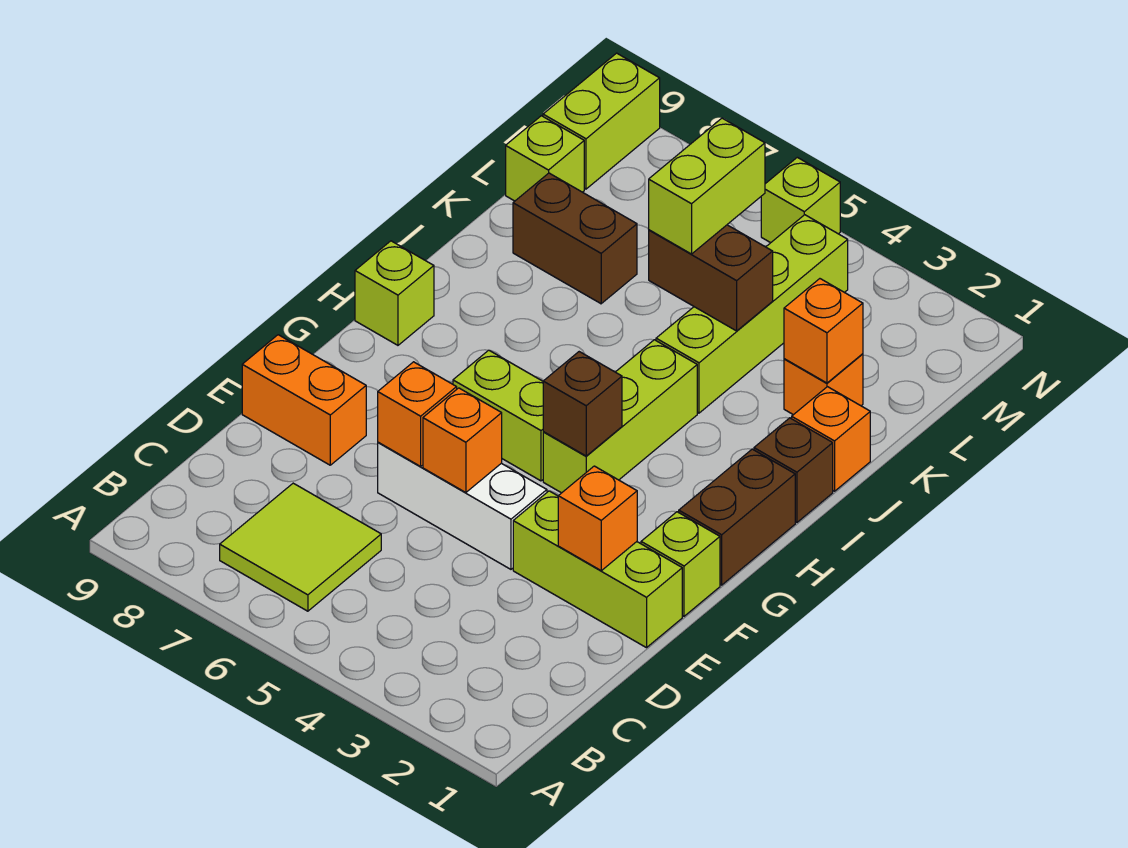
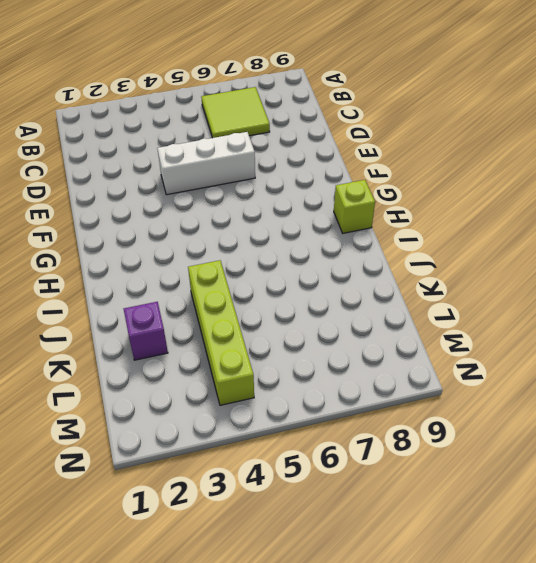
purple 1x1 brick [124,302,168,360] -> orange 1x1 brick [784,354,863,415]
none -> lime 1x3 brick [513,491,682,648]
none -> orange 1x2 brick [242,335,366,465]
none -> lime 1x1 brick [641,512,720,616]

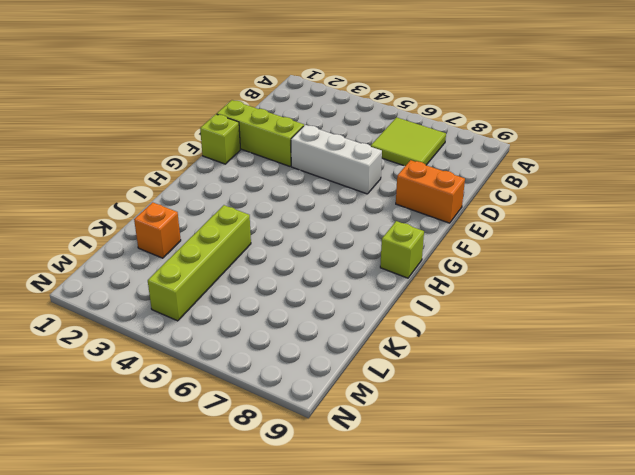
none -> brown 1x2 brick [679,449,795,585]
none -> lime 1x3 brick [543,340,697,493]
none -> lime 1x2 brick [453,350,543,481]

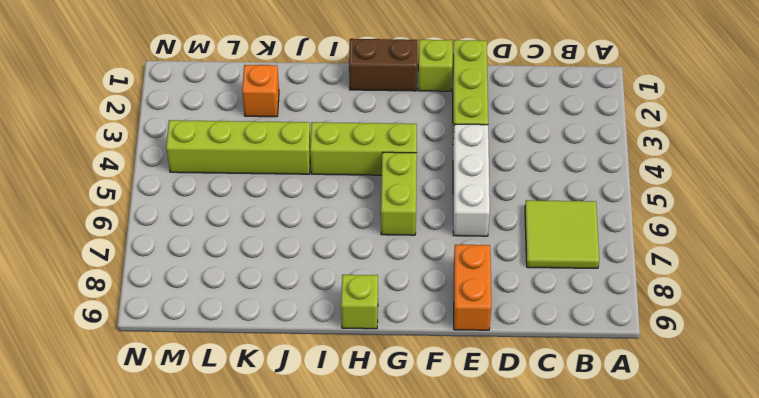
none -> brown 1x1 brick [754,418,833,522]
none -> orange 1x1 brick [792,387,870,491]
none -> brown 1x2 brick [513,173,637,304]

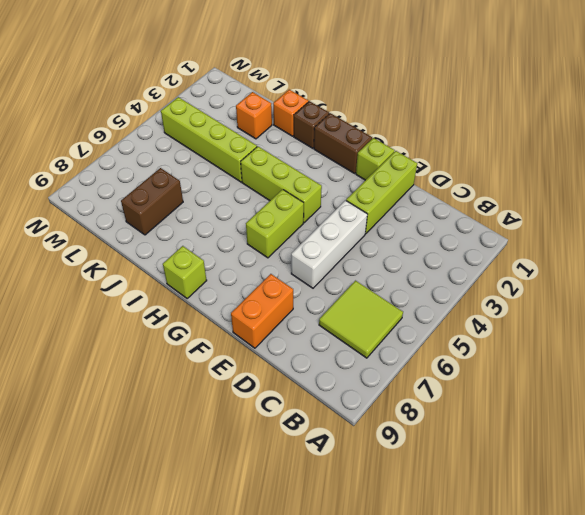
none -> lime 1x1 brick [506,116,584,201]
none -> lime 1x2 brick [543,53,660,189]
none -> lime 1x1 brick [761,157,840,243]

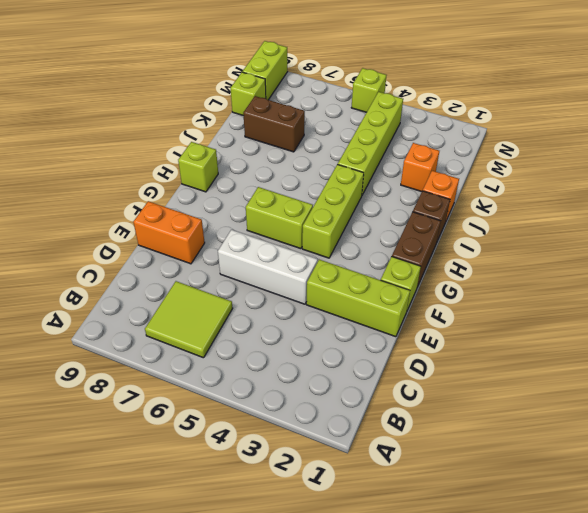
none -> orange 1x1 brick [558,466,637,571]
none -> orange 1x1 brick [423,388,502,493]
none -> orange 1x1 brick [378,362,457,466]

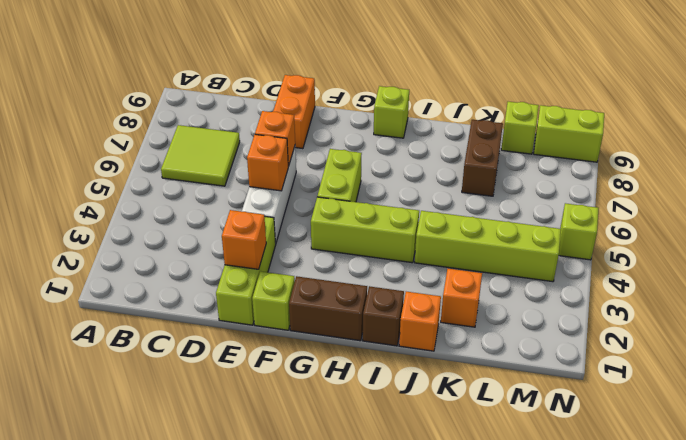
none -> brown 1x1 brick [543,352,622,456]
none -> orange 1x1 brick [784,279,863,383]
none -> brown 1x2 brick [649,225,773,331]

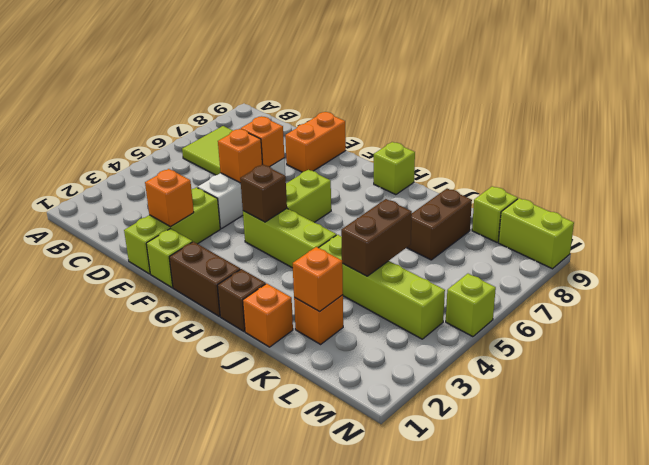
none -> lime 1x2 brick [649,118,765,254]

